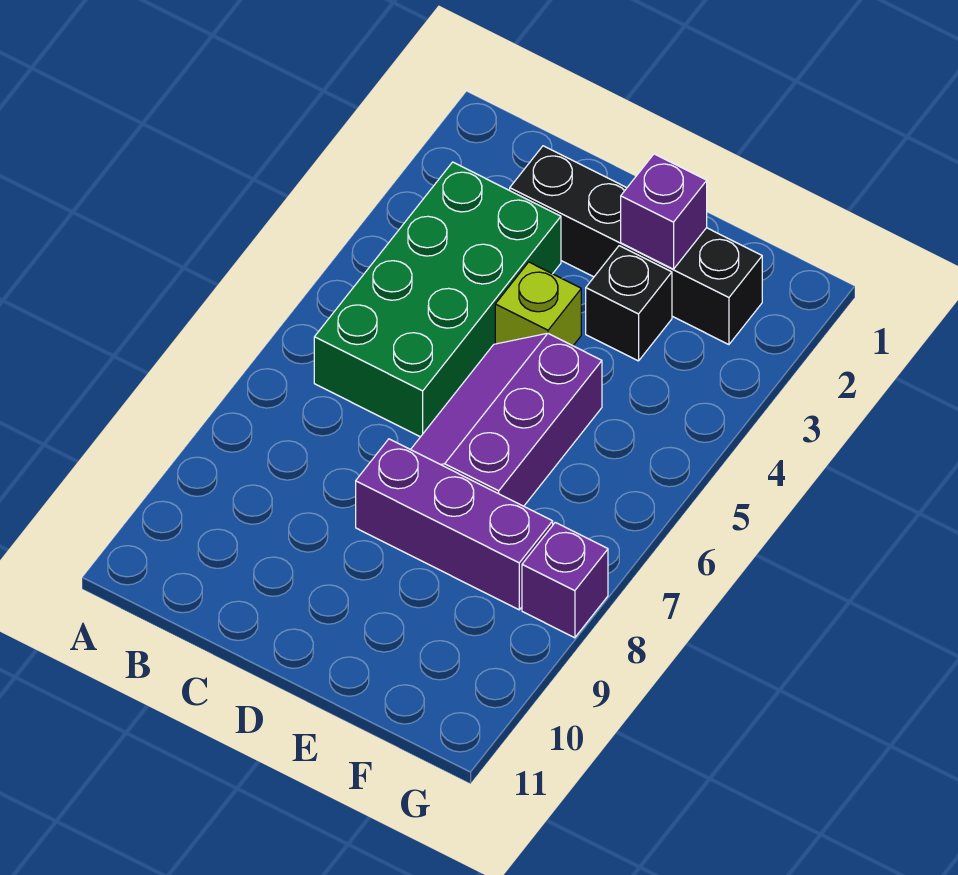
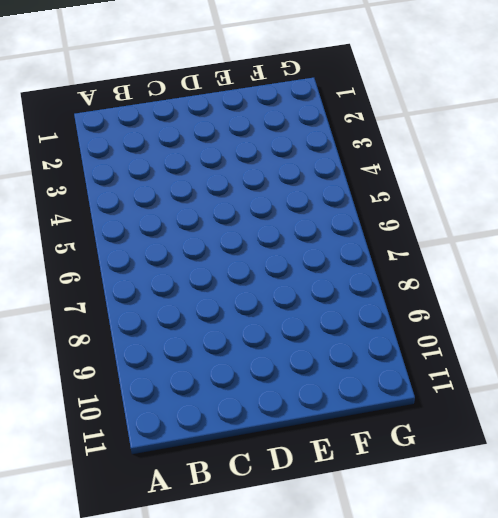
none -> green 2x4 brick [314,162,561,437]
none -> black 1x4 brick [510,146,762,345]

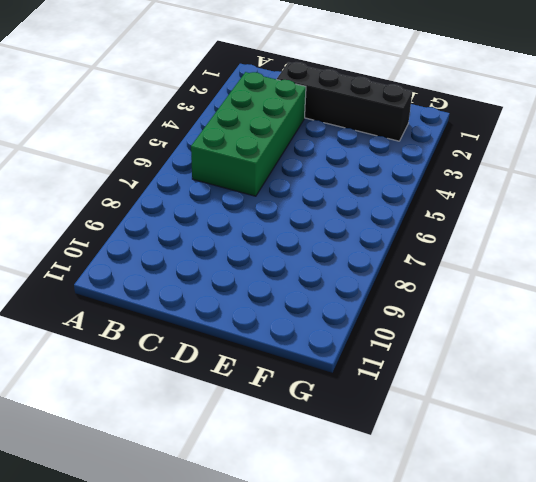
none -> lime 1x1 brick [495,262,581,346]
none -> purple 2x3 slope [411,333,602,506]

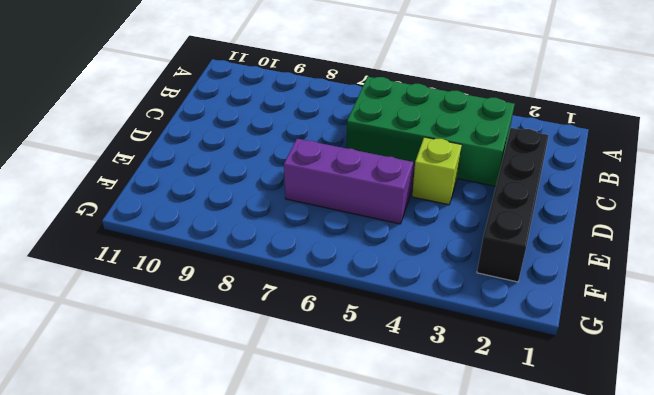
none -> purple 1x3 brick [356,439,553,610]
none -> black 1x1 brick [586,246,672,361]

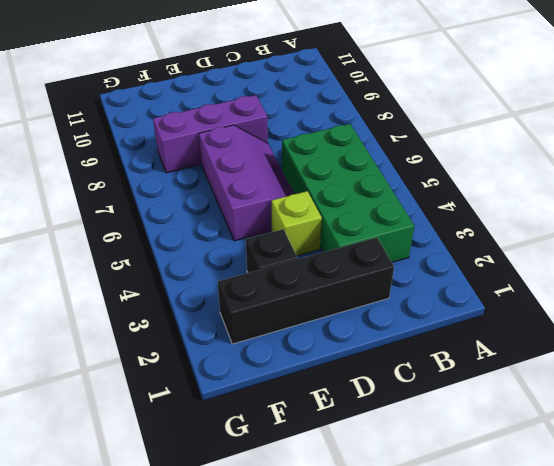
none -> purple 1x1 brick [522,522,608,638]
none -> purple 1x1 brick [621,154,707,269]

